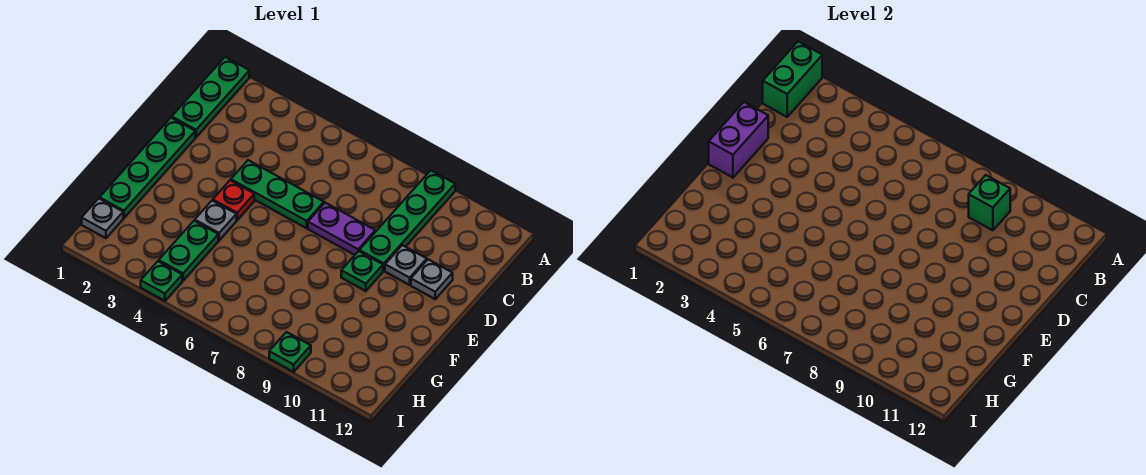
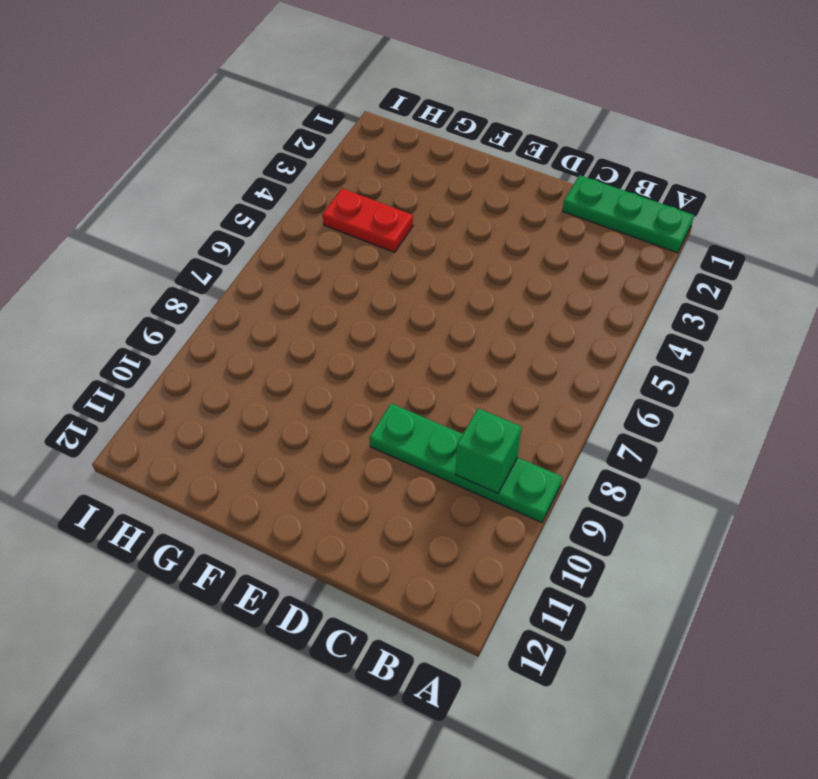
red 1x2 plate [322,189,413,252] -> green 1x2 plate [159,221,218,281]
none -> green 1x4 plate [100,118,195,218]
none -> green 1x3 plate [231,160,324,228]
none -> purple 1x2 plate [308,203,375,255]

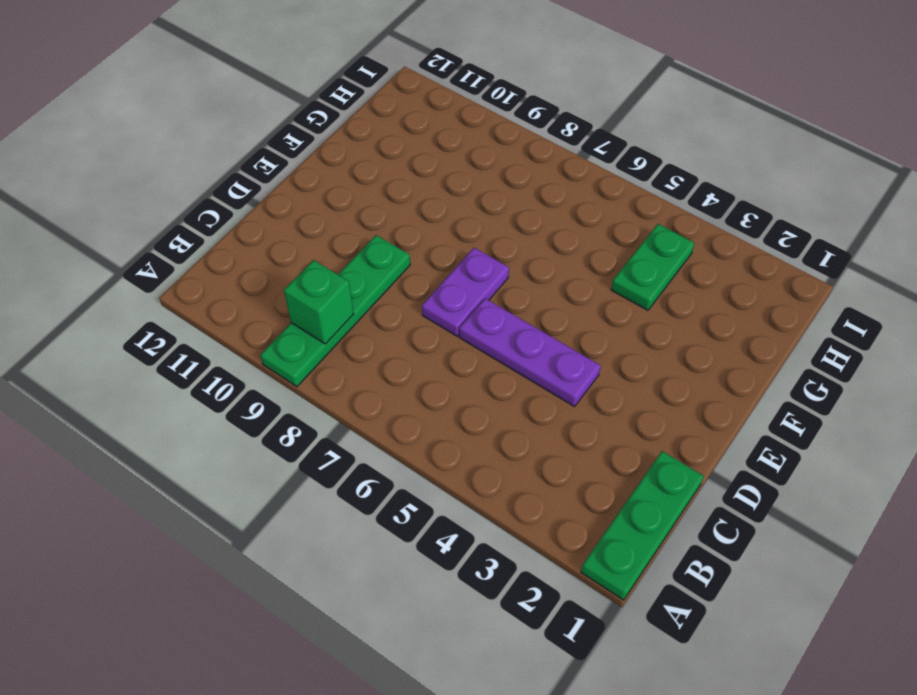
purple 1x3 plate [459,299,601,407] -> green 1x3 plate [231,160,324,228]
purple 1x2 plate [422,248,509,336] -> purple 1x2 plate turned to [308,203,375,255]
none -> green 1x4 plate [100,118,195,218]
none -> grey 1x1 plate [385,245,427,285]
none -> grey 1x1 plate [411,259,453,299]

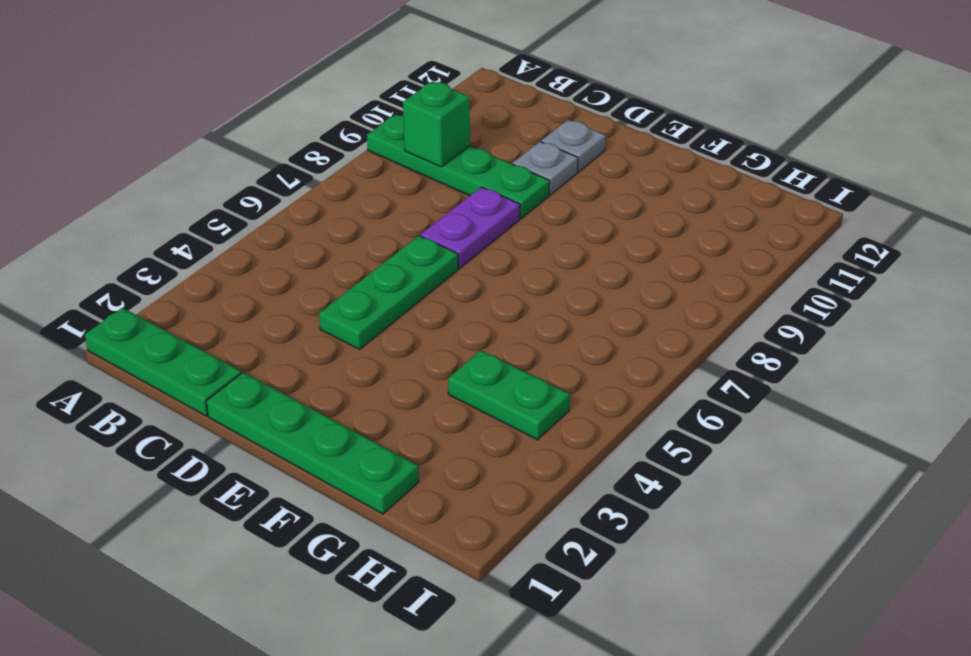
none -> red 1x1 plate [213,180,254,220]
none -> green 1x1 plate [341,251,383,291]
none -> grey 1x1 plate [195,201,236,240]

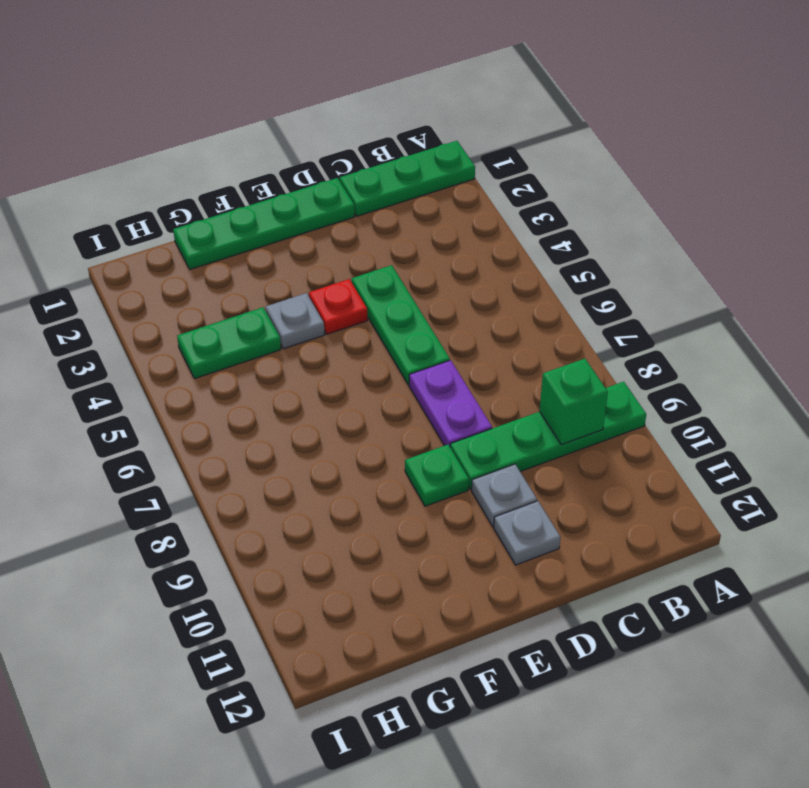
none -> grey 1x1 plate [82,199,123,238]
none -> green 1x1 plate [141,261,182,301]
none -> green 1x1 plate [269,332,311,372]

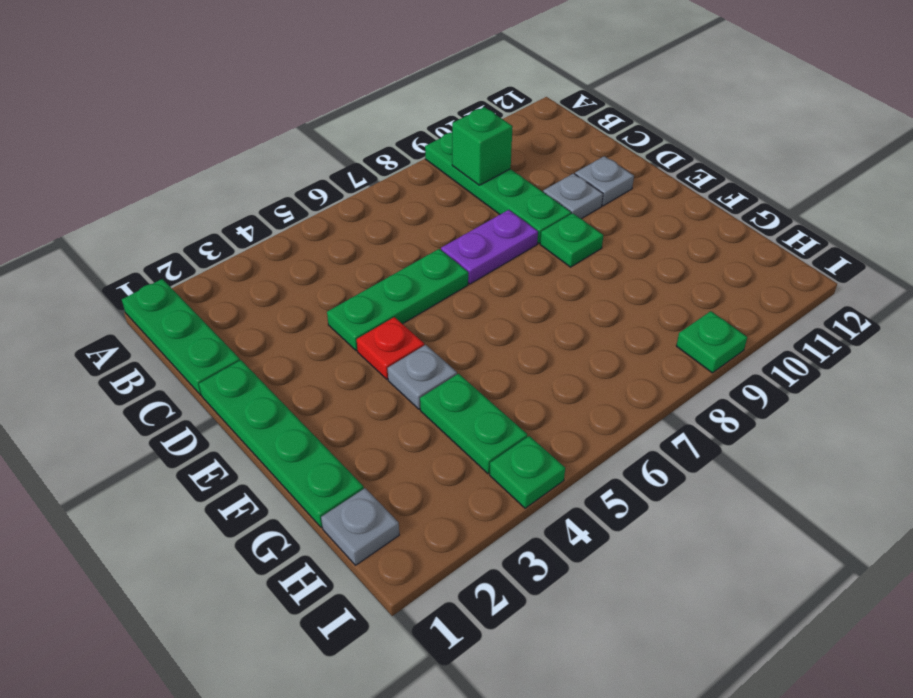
none -> green 1x2 brick [763,42,822,117]
none -> purple 1x2 brick [709,102,768,178]

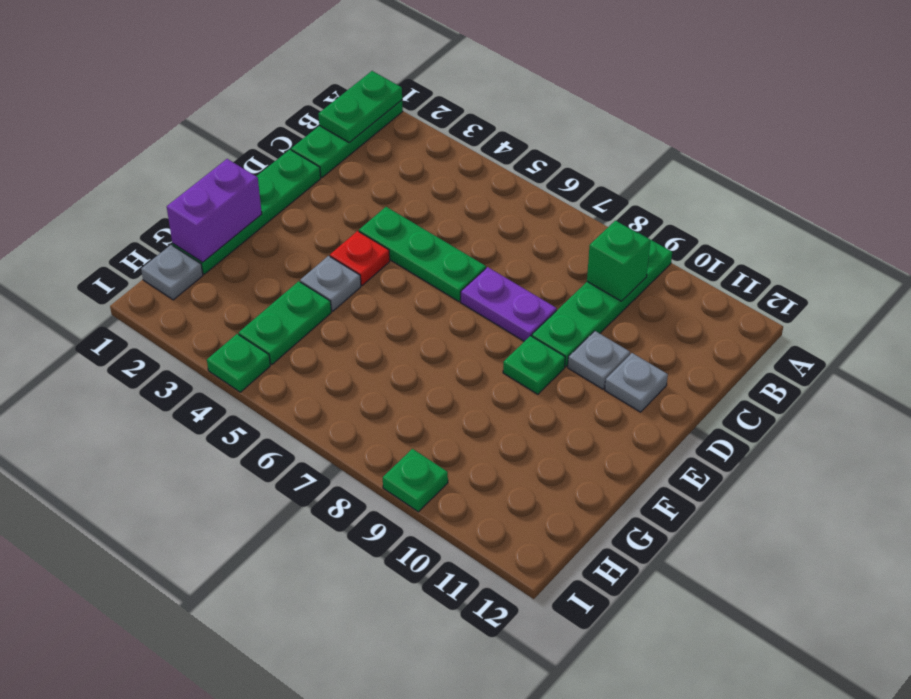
green 1x2 plate [319,71,402,143] -> green 1x2 brick [763,42,822,117]
purple 1x2 brick [167,159,262,262] -> purple 1x2 brick moved to [709,102,768,178]

